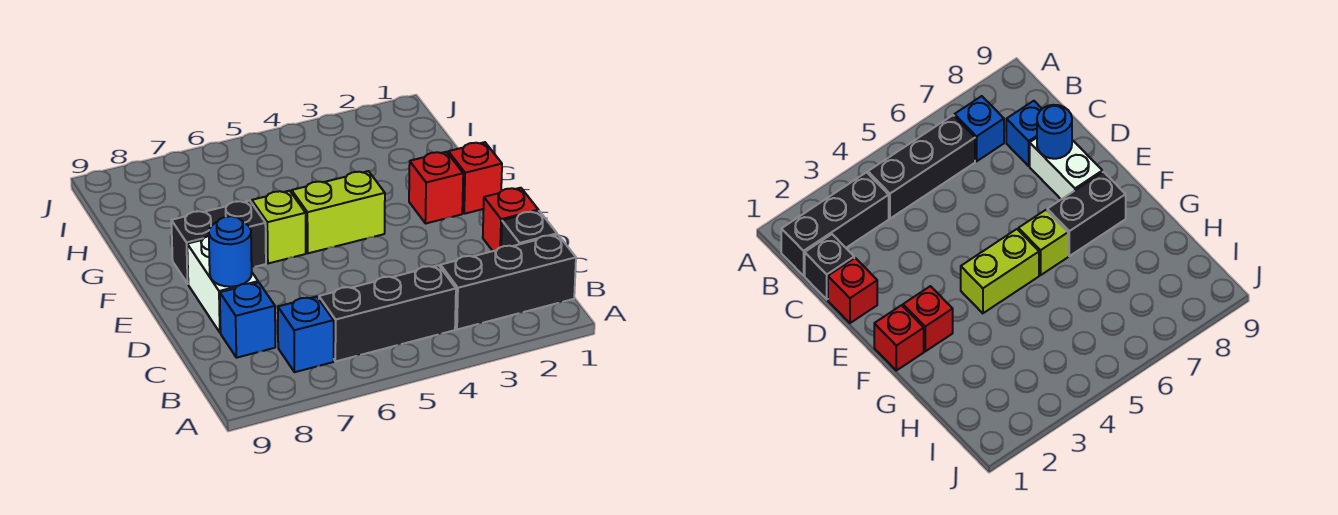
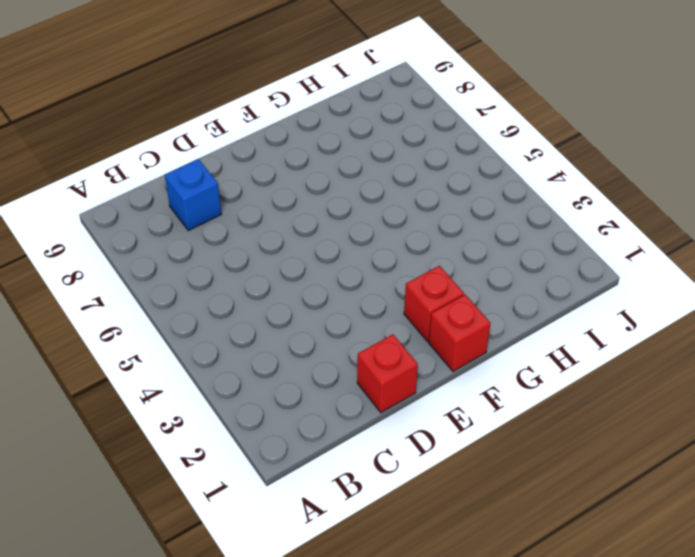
none -> black 1x3 brick [441,235,576,330]
none -> black 1x3 brick [319,265,456,361]
none -> blue 1x1 brick [278,297,334,372]

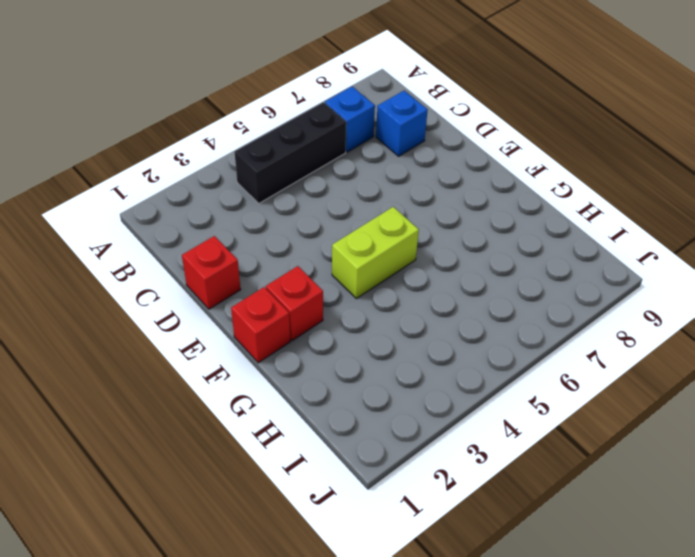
none -> black 1x3 brick [441,235,576,330]
none -> black 1x1 brick [501,211,557,247]
none -> white 1x2 brick [187,236,258,333]

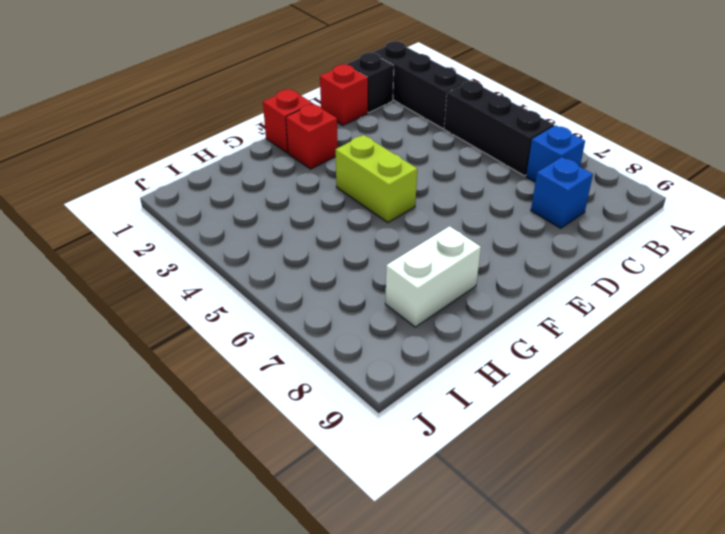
white 1x2 brick [385,226,481,327] -> white 1x2 brick moved to [187,236,258,333]
none -> lime 1x1 brick [252,191,306,263]
none -> black 1x2 brick [171,201,266,284]
none -> blue 1x1 round brick [209,216,252,287]

